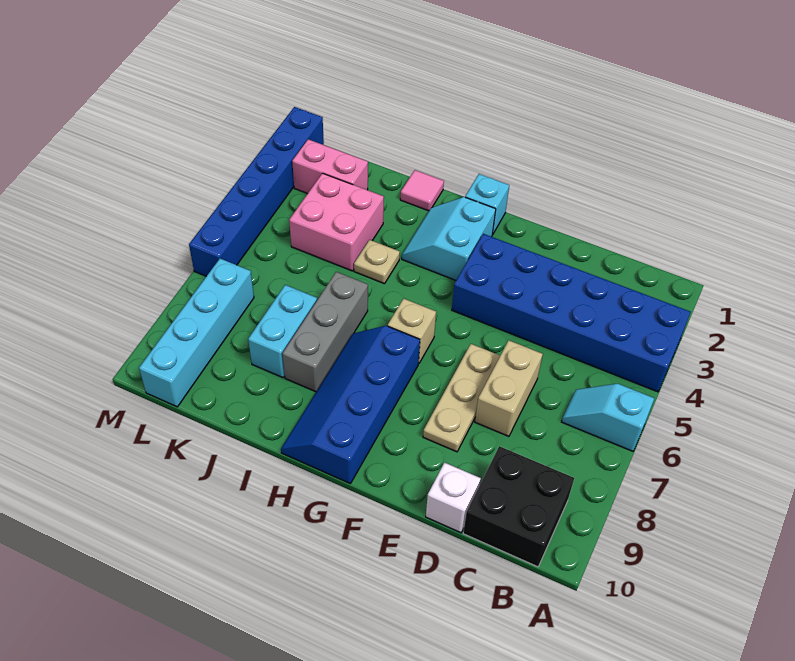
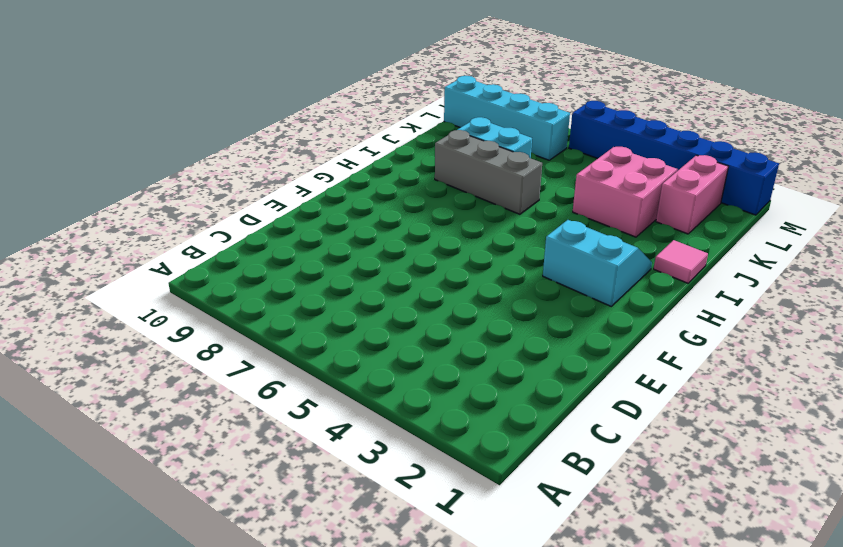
none -> blue 2x6 brick [452,234,691,392]
none -> cyan 1x2 slope [562,384,655,451]
none -> black 2x2 brick [463,446,574,567]

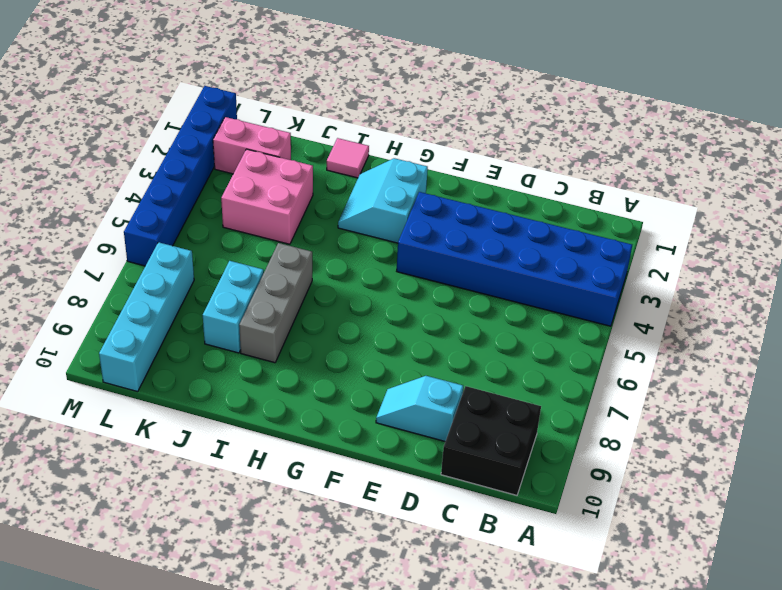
cyan 1x2 slope [376,376,463,441] -> cyan 1x2 slope moved to [562,384,655,451]
none -> tan 1x2 brick [475,340,543,436]
none -> white 1x1 brick [426,463,481,533]
none -> tan 1x3 plate [423,344,500,452]

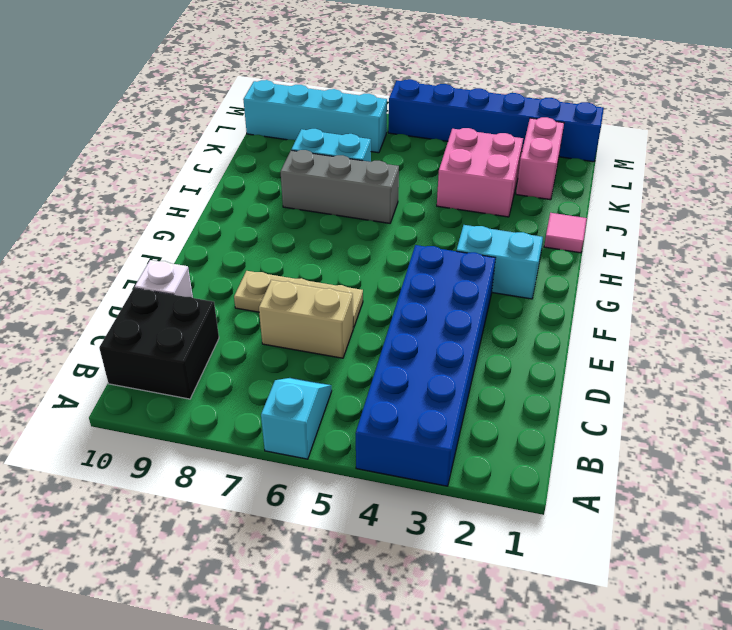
none -> cyan 1x1 brick [465,174,509,235]
none -> tan 1x1 brick [388,299,436,363]
none -> blue 2x4 slope [281,326,420,484]

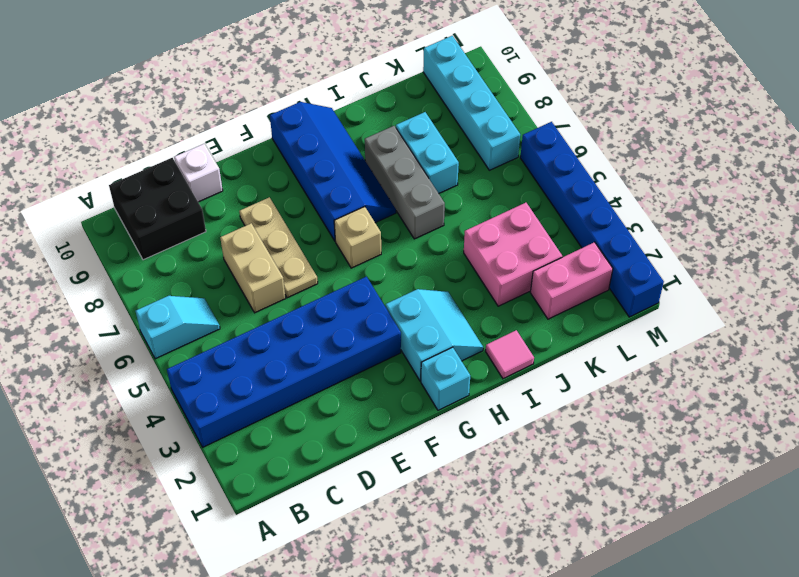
none -> tan 1x1 plate [354,240,400,284]

